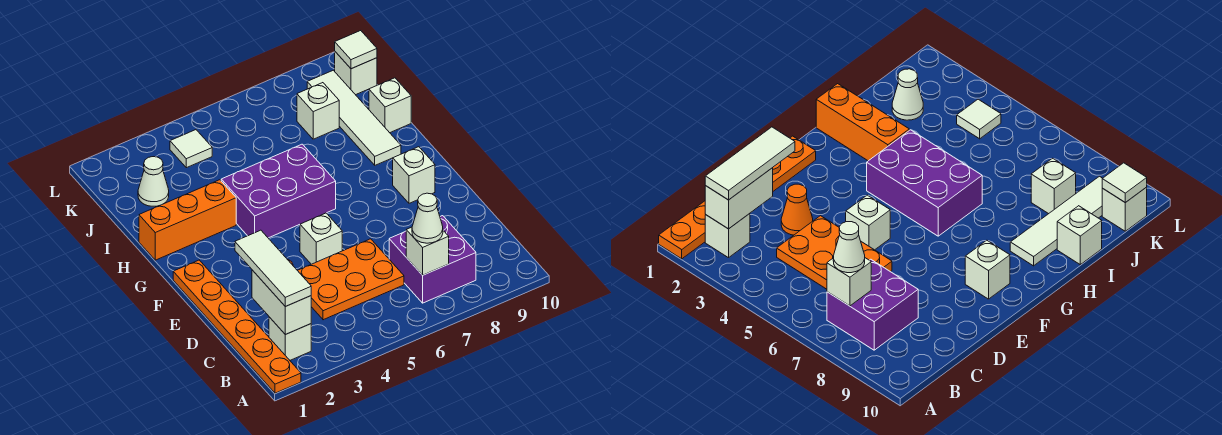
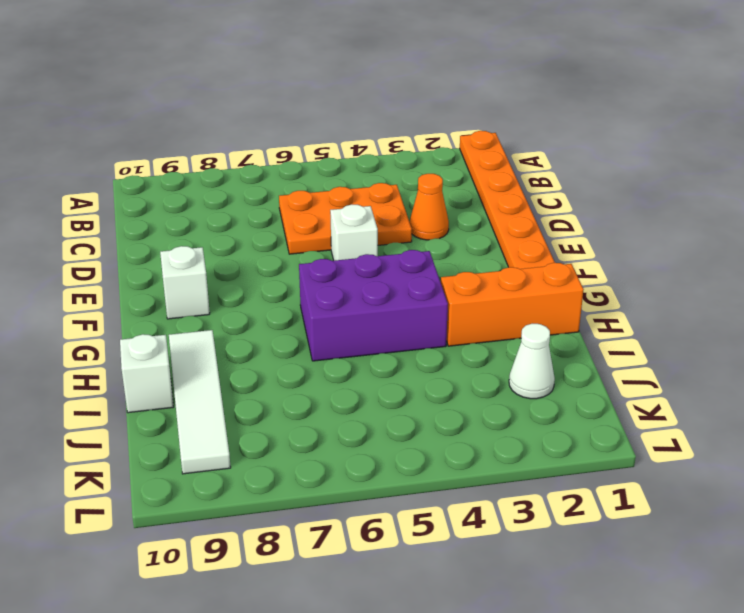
none -> white 1x1 brick [269,317,311,360]
none -> purple 2x2 brick [389,216,476,303]
none -> white 1x1 brick [297,83,339,139]

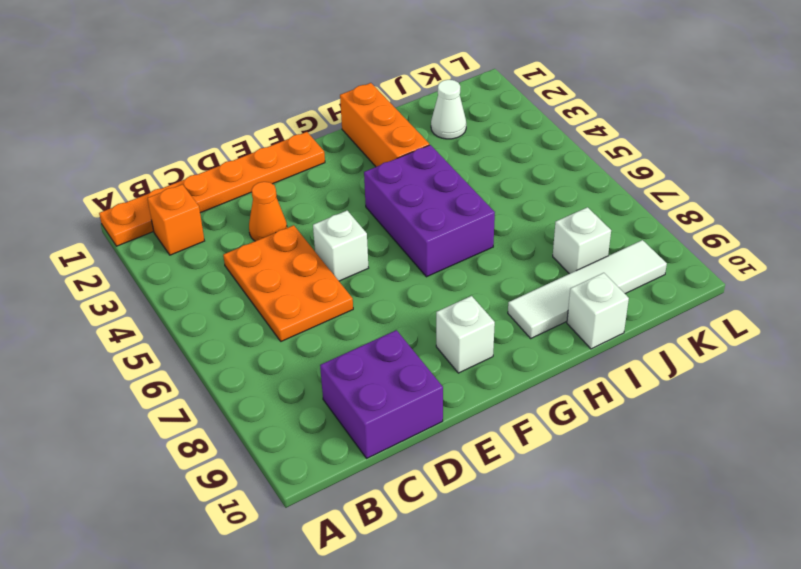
orange 1x1 brick [147,184,204,255] -> white 1x1 brick [269,317,311,360]
purple 2x2 brick [320,330,443,458] -> purple 2x2 brick moved to [389,216,476,303]
none -> white 1x1 tile [170,130,212,168]
none -> white 1x1 brick [335,52,377,95]
none -> white 1x2 brick [252,270,311,334]

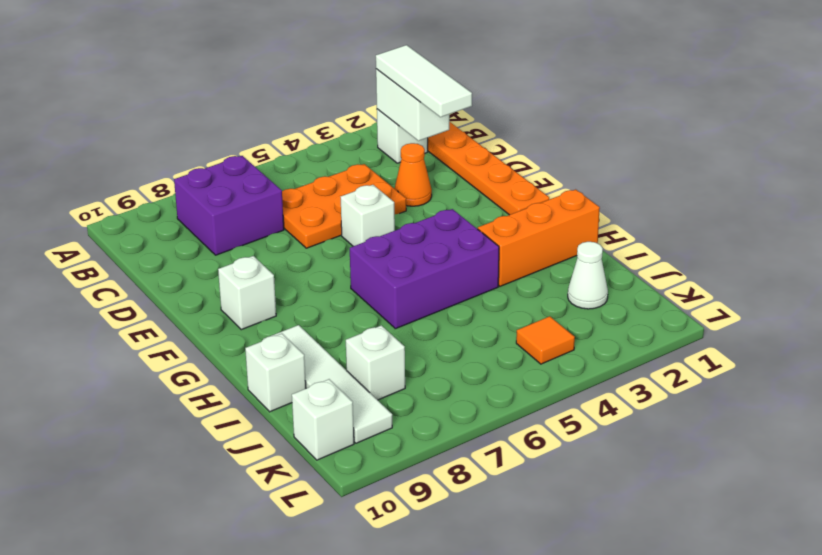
orange 1x1 tile [516,316,575,364] -> white 1x1 tile [170,130,212,168]
none -> white 1x1 brick [406,227,449,275]
none -> white 1x1 tile [335,31,377,69]
none -> white 1x1 cone [412,193,443,243]

